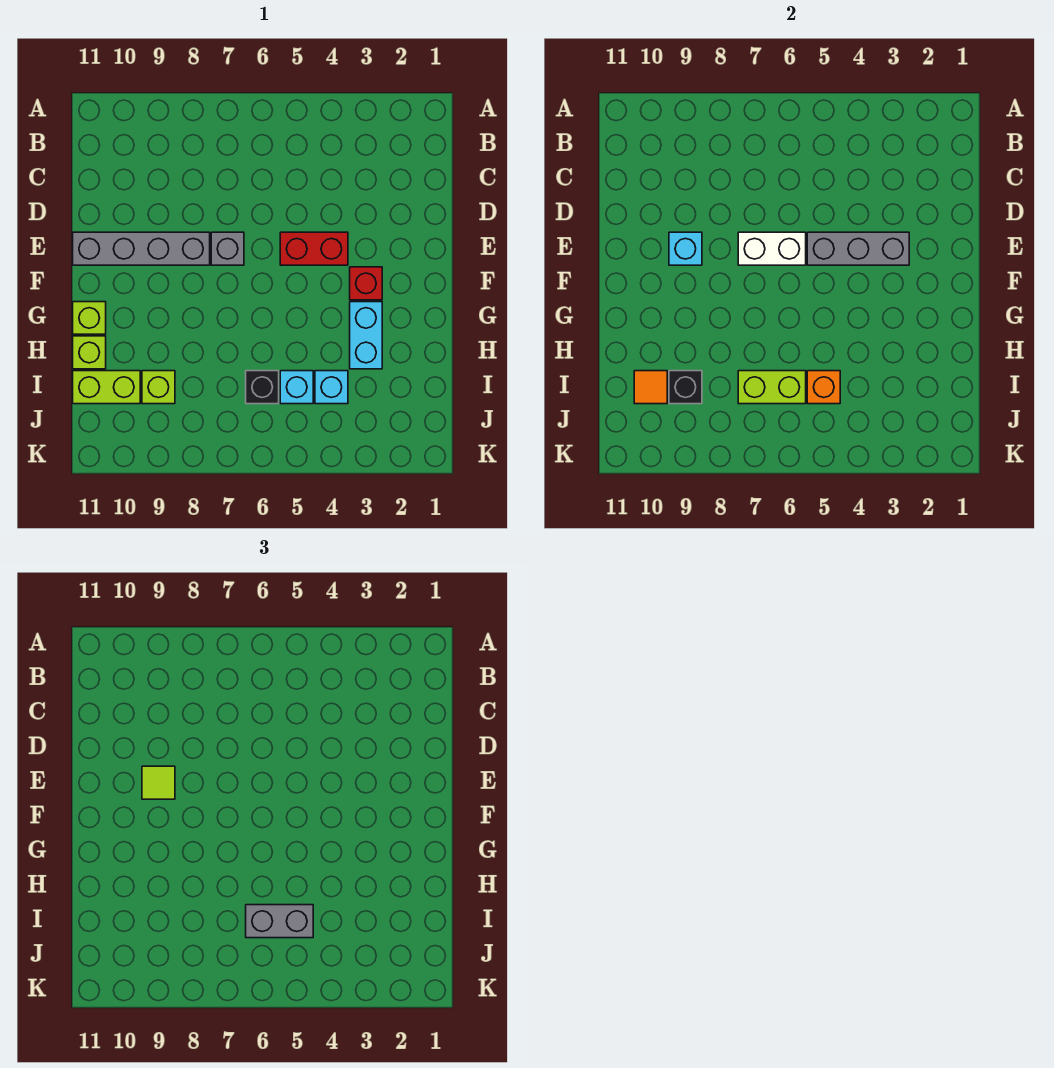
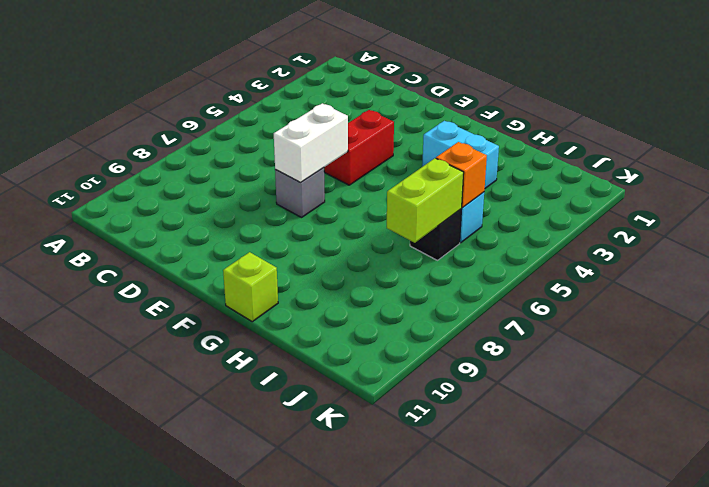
none -> grey 1x4 brick [73,232,210,265]
none -> red 1x1 brick [350,267,382,300]
none -> lime 1x1 brick [73,336,106,369]

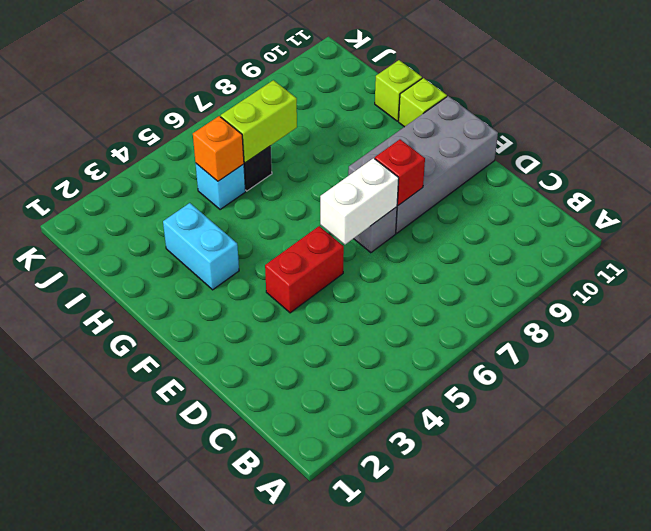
grey 2x4 brick [348,96,498,233] -> grey 1x4 brick [73,232,210,265]
red 1x1 brick [375,139,425,205] -> red 1x1 brick moved to [350,267,382,300]
none -> cyan 1x1 brick [315,371,348,404]
none -> lime 1x1 brick [142,371,175,404]
none -> lime 1x2 brick [73,371,140,404]

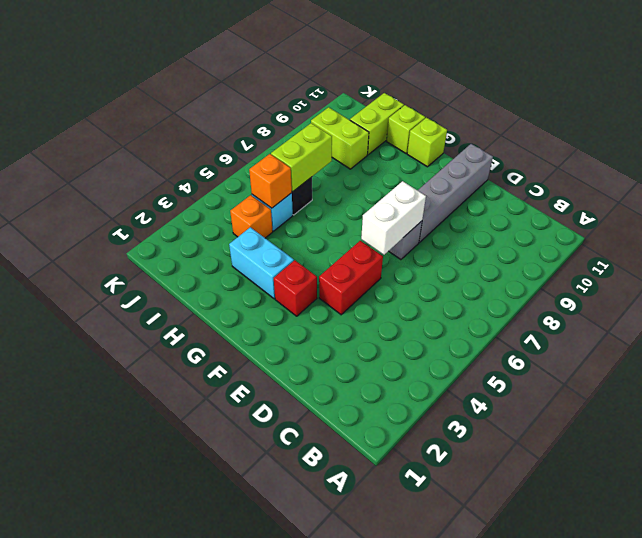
orange 1x1 brick [230,195,273,238] -> cyan 1x1 brick [315,371,348,404]
lime 1x2 brick [311,107,369,169] -> lime 1x1 brick [142,371,175,404]
none -> grey 1x3 brick [807,232,909,265]
none -> cyan 1x1 brick [669,232,702,265]
none -> black 1x1 brick [669,371,702,404]

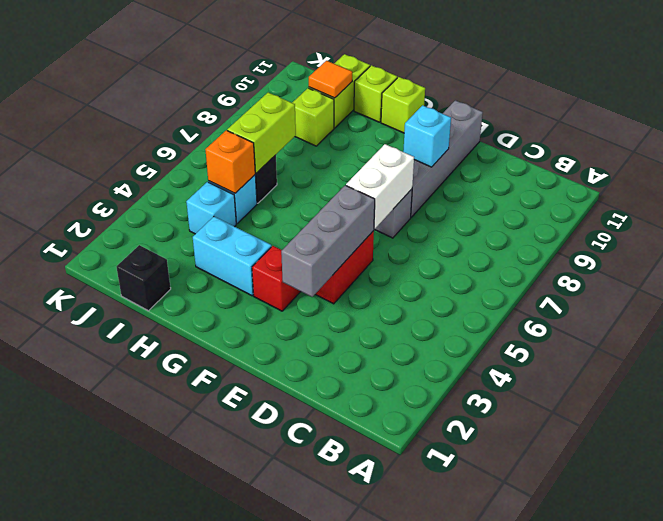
black 1x1 brick [117,245,171,311] -> black 1x1 brick moved to [669,371,702,404]
none -> lime 1x1 tile [142,766,175,799]
none -> grey 1x2 brick [246,905,313,938]

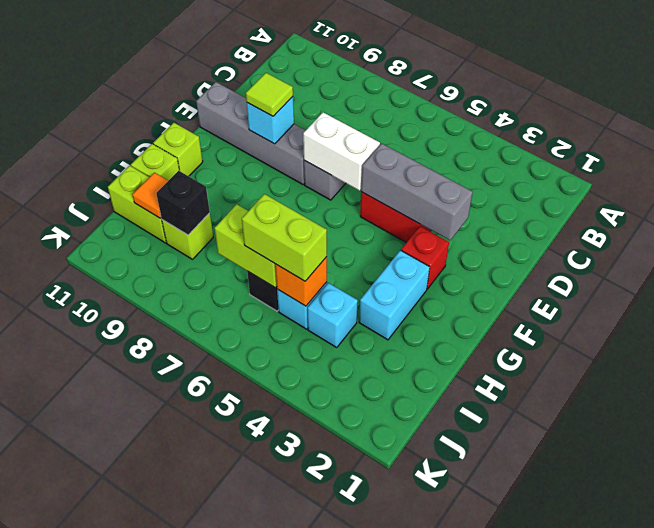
lime 1x2 brick [242,194,327,281] -> grey 1x2 brick [246,905,313,938]

